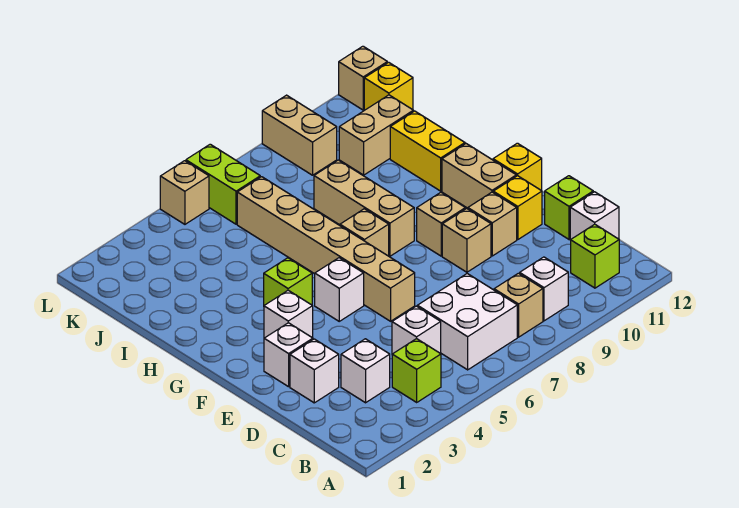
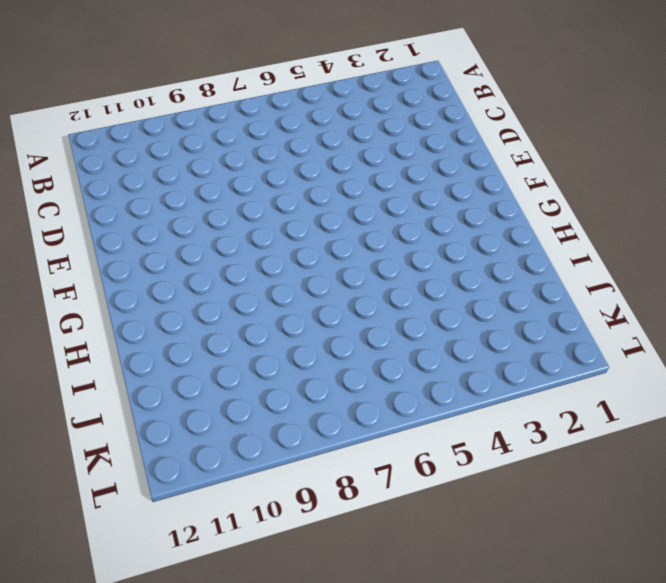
none -> lime 1x1 brick [392,339,441,402]
none -> white 2x2 brick [417,274,517,370]
none -> tan 1x1 brick [494,273,543,337]
none -> white 1x1 brick [520,257,568,321]

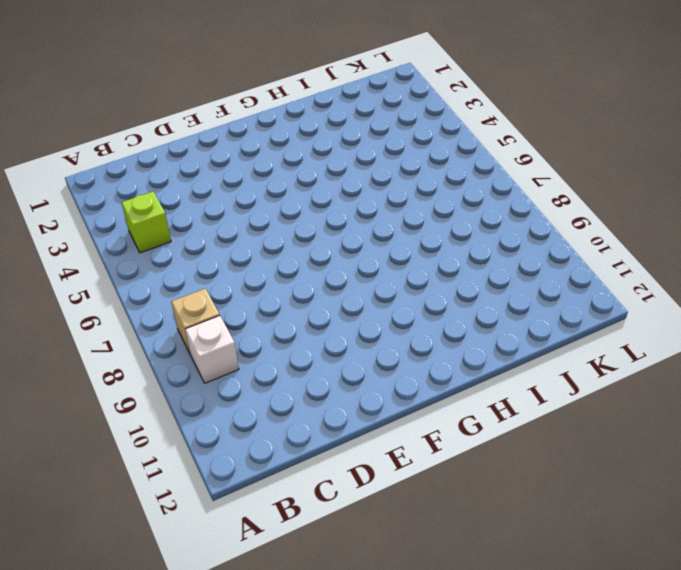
none -> white 2x2 brick [417,274,517,370]
none -> lime 1x1 brick [571,224,619,288]
none -> white 1x1 brick [341,339,390,403]
none -> white 1x1 brick [392,306,441,354]

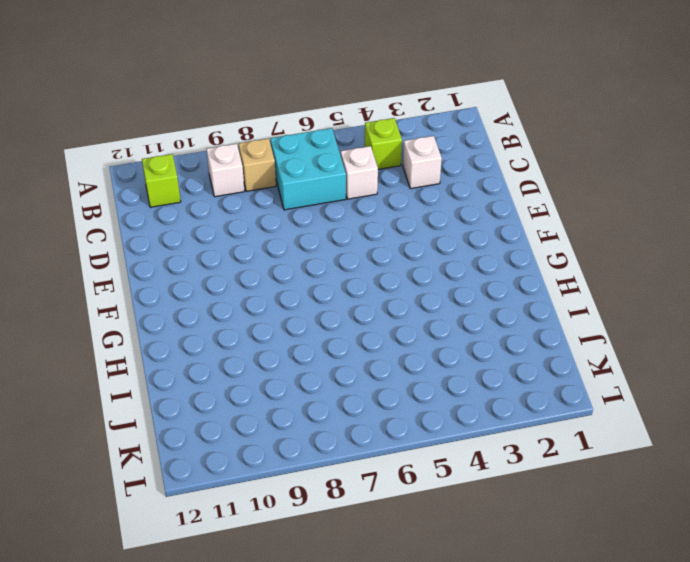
cyan 2x2 brick [270,128,346,210] -> white 2x2 brick [417,274,517,370]
none -> white 1x1 brick [570,192,619,240]
none -> white 1x1 brick [290,339,339,403]
none -> lime 1x1 brick [545,176,593,239]
none -> white 1x1 brick [264,323,313,387]

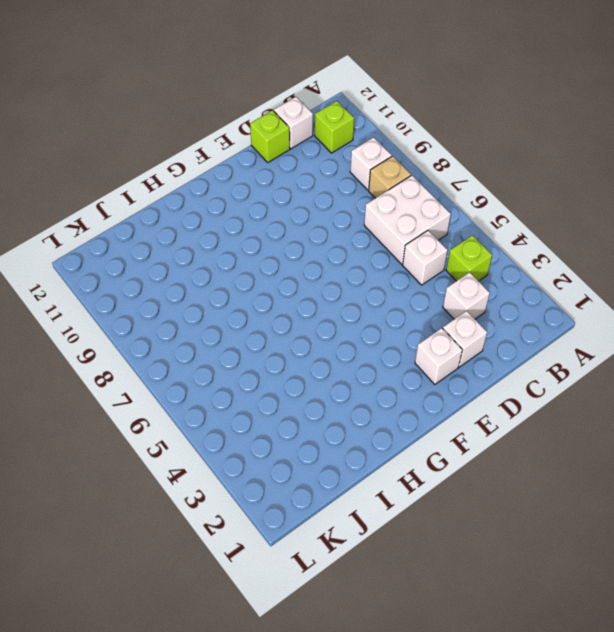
none -> tan 1x6 brick [237,177,415,321]
none -> tan 1x1 brick [442,208,491,272]
none -> tan 1x1 brick [468,192,517,256]
none -> yellow 1x1 brick [493,176,542,240]

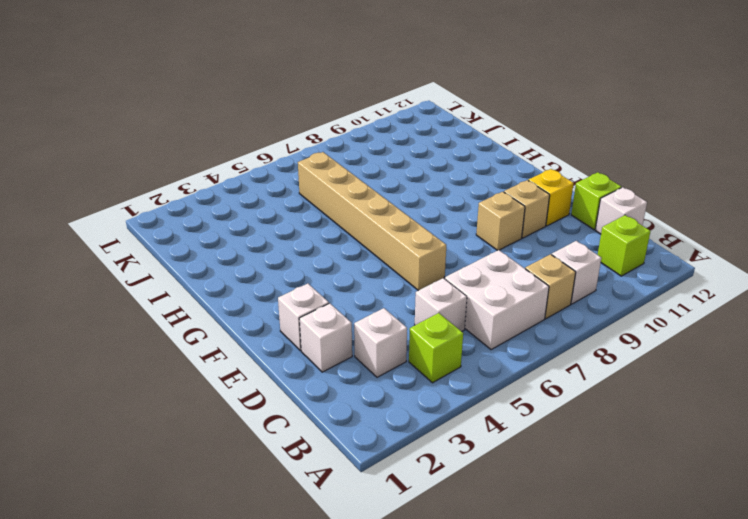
none -> white 1x1 brick [264,290,313,338]
none -> white 1x1 brick [315,258,364,321]
none -> tan 1x1 brick [417,192,465,256]
none -> tan 1x2 brick [442,144,516,208]

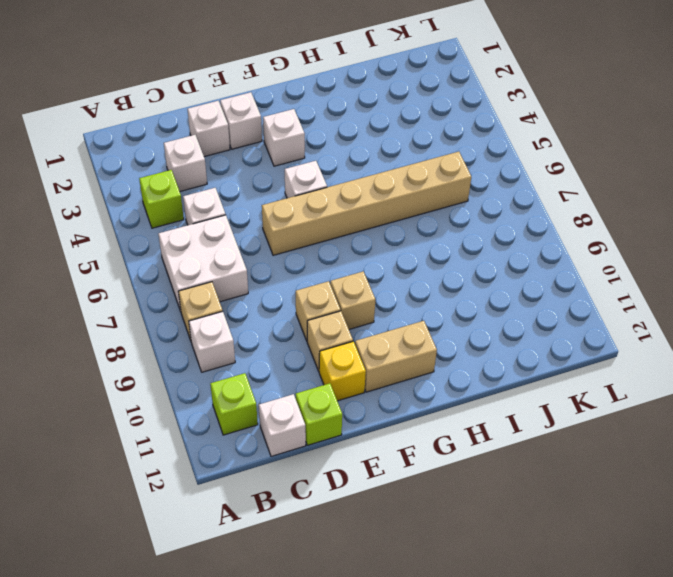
none -> yellow 1x1 brick [493,143,542,191]
none -> lime 1x1 brick [264,258,312,305]
none -> tan 1x1 brick [340,209,389,256]
none -> tan 1x3 brick [314,160,414,256]

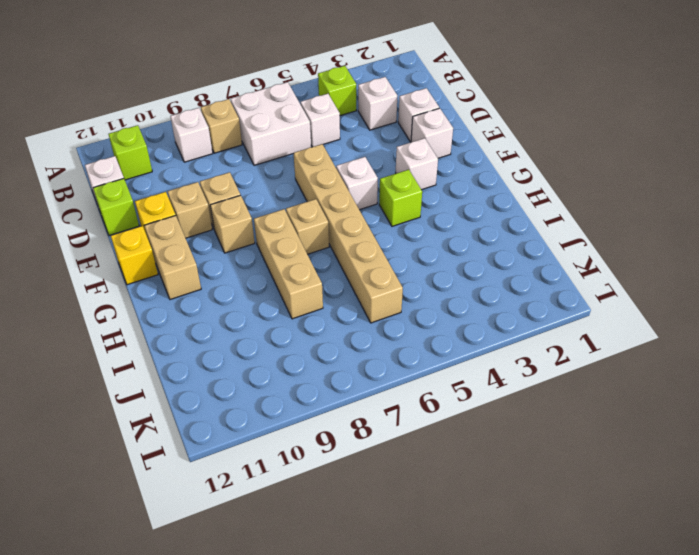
none -> yellow 1x2 brick [390,111,465,191]
none -> tan 1x2 brick [339,95,413,175]
none -> lime 1x2 brick [186,144,260,224]
none -> tan 1x2 brick [262,95,337,175]

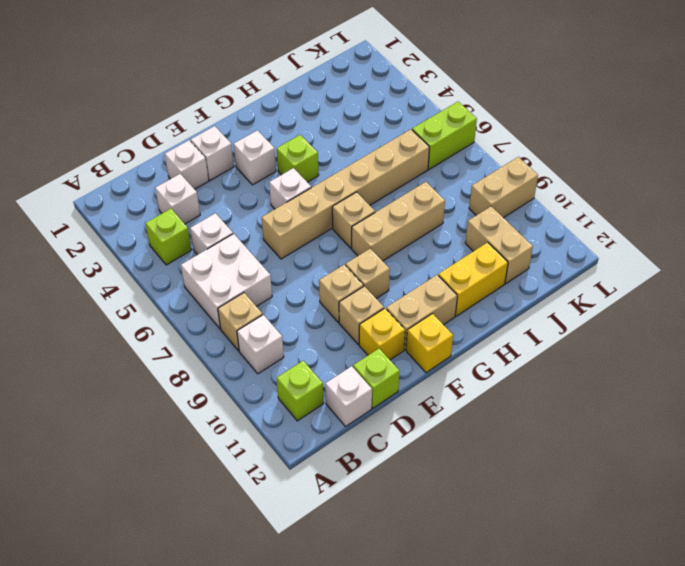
none -> yellow 1x1 brick [364,62,413,110]
none -> tan 1x1 brick [160,161,209,224]
none -> tan 1x1 brick [339,46,387,110]

